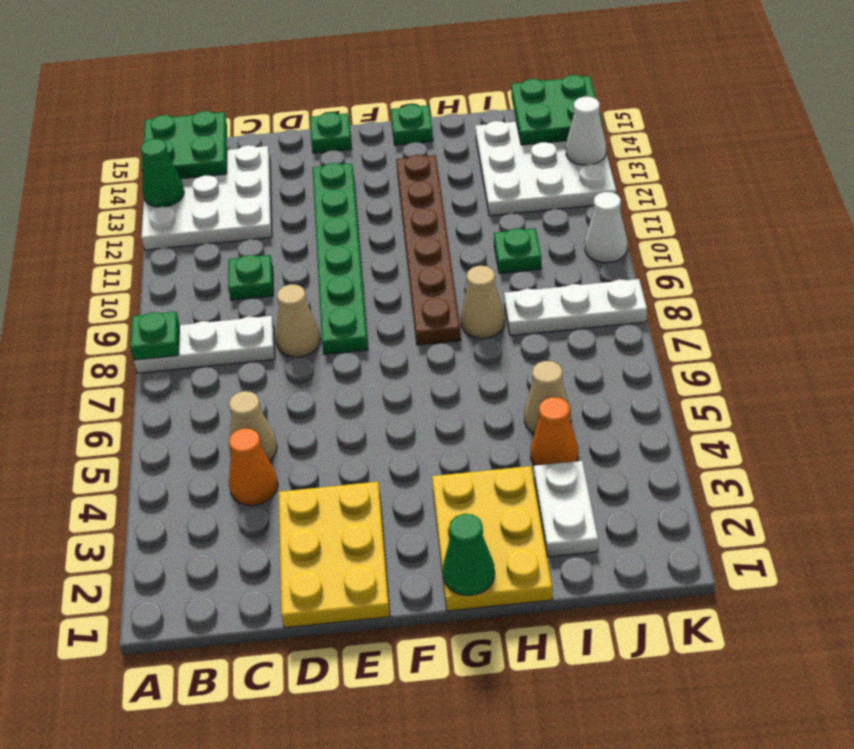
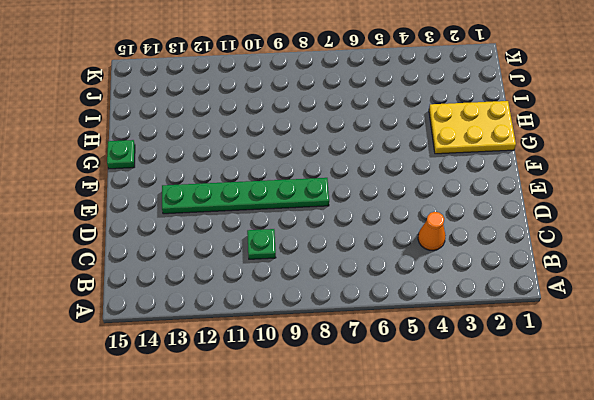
none -> white 1x3 plate [134,316,275,373]
none -> white 3x3 plate [141,145,272,250]
none -> tan 1x1 cone [229,391,277,461]

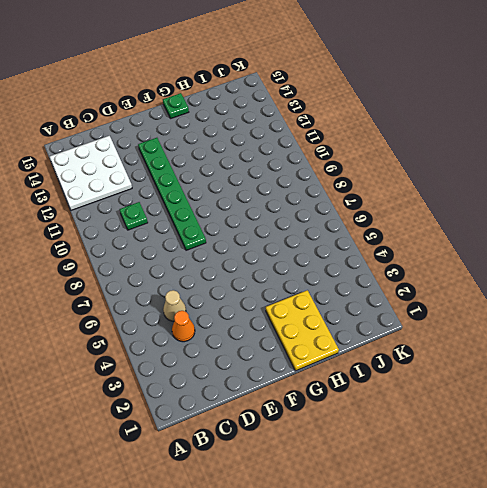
none -> white 1x3 plate [134,316,275,373]
none -> yellow 2x3 plate [278,482,390,628]
none -> tan 1x1 cone [276,284,321,357]

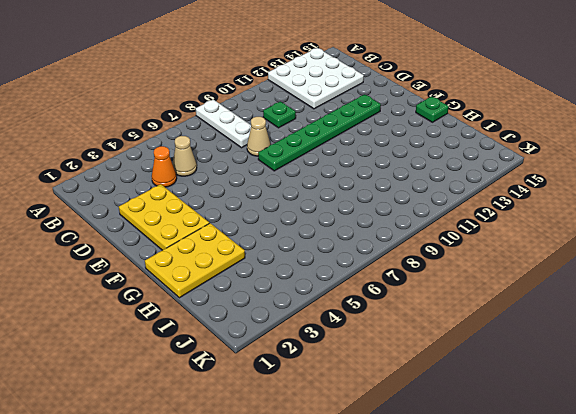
yellow 2x3 plate [119,184,209,250] -> yellow 2x3 plate turned to [278,482,390,628]
none -> green 1x1 plate [310,112,352,153]
none -> brown 1x6 plate [396,155,461,345]
none -> tan 1x1 cone [461,266,505,338]

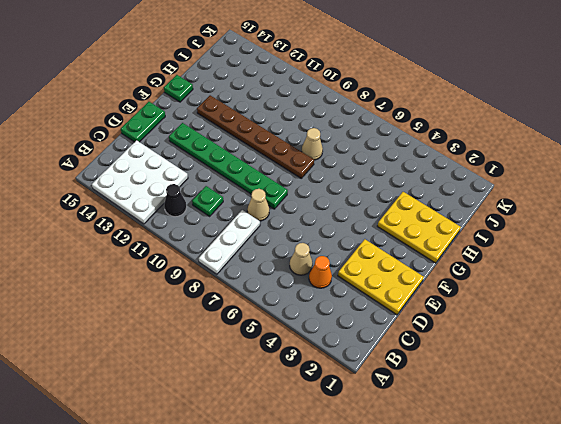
black 1x1 cone [164,184,187,217] -> none
green 1x2 plate [121,102,165,142] -> green 1x1 plate [310,112,352,153]
none -> white 1x2 plate [534,461,598,557]
none -> orange 1x1 cone [531,397,578,466]
none -> tan 1x1 cone [524,361,571,434]

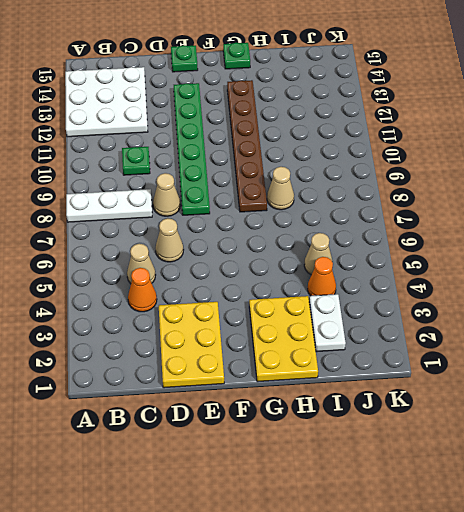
tan 1x1 cone [155,218,184,262] -> none
none -> white 1x3 plate [504,279,647,336]
none -> green 1x1 plate [494,228,541,274]
none -> white 3x3 plate [475,121,616,216]

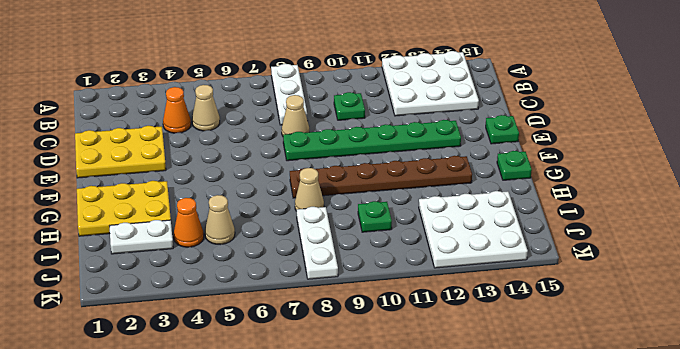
none -> white 1x1 cone [585,192,627,263]
none -> green 1x1 plate [130,312,179,360]
none -> green 1x1 cone [140,139,184,207]

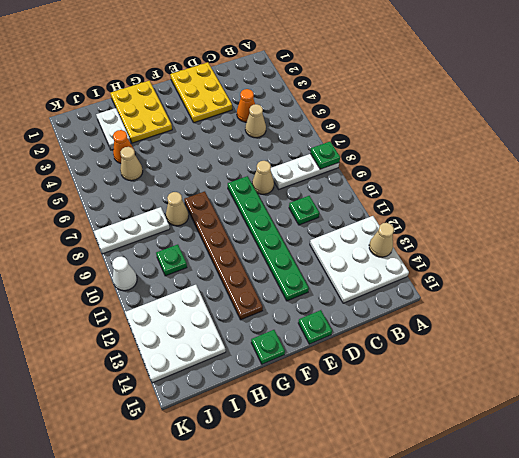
tan 1x1 cone [369,223,394,257] -> green 1x1 cone [140,139,184,207]
none -> green 2x2 plate [142,111,227,179]
none -> green 1x1 cone [443,514,495,595]
none -> green 2x2 plate [511,75,603,145]

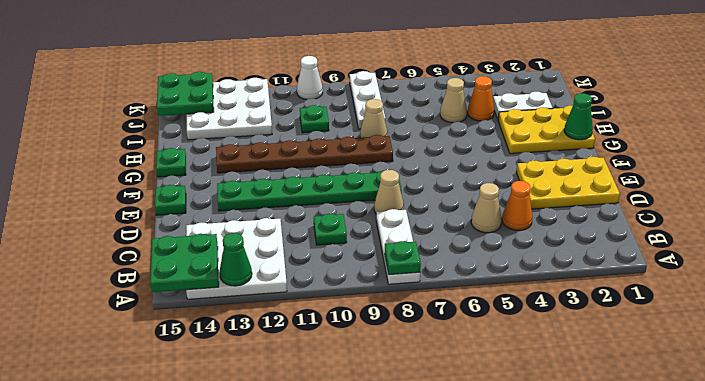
none -> white 1x1 cone [566,97,606,165]

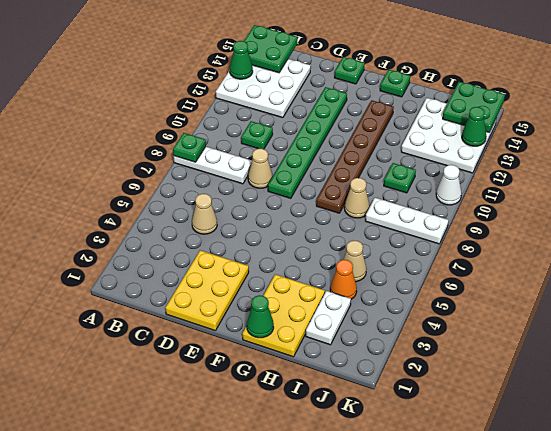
green 1x1 cone [462,107,486,146] -> white 1x1 cone [566,97,606,165]
none -> orange 1x1 cone [229,428,278,505]

